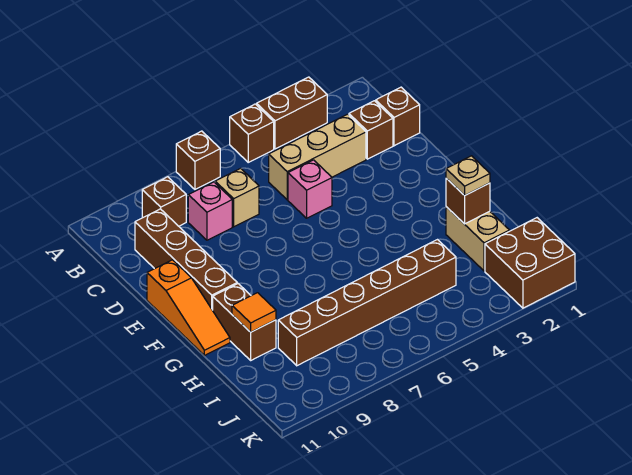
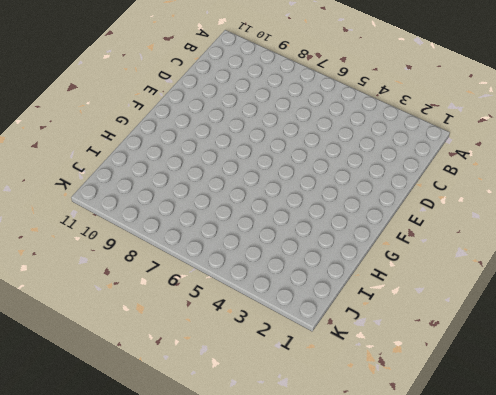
none -> brown 1x2 brick [257,77,327,149]
none -> brown 1x1 brick [230,104,274,162]
none -> brown 1x1 brick [176,131,220,189]

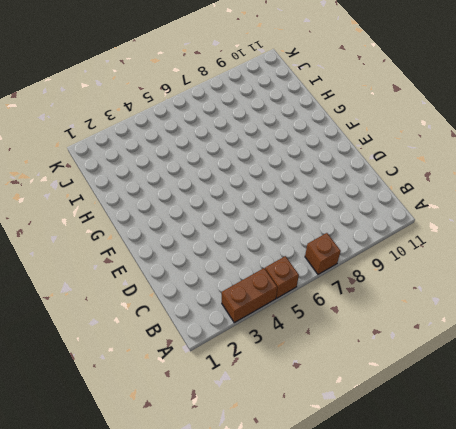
none -> brown 1x1 brick [142,177,186,226]
none -> brown 1x1 brick [376,87,420,146]
none -> brown 1x1 brick [349,101,393,159]

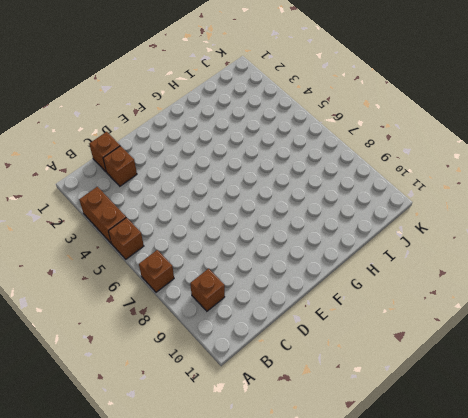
none -> tan 1x3 brick [269,114,366,200]
none -> tan 1x1 brick [215,168,259,227]
none -> pink 1x1 brick [188,182,232,240]

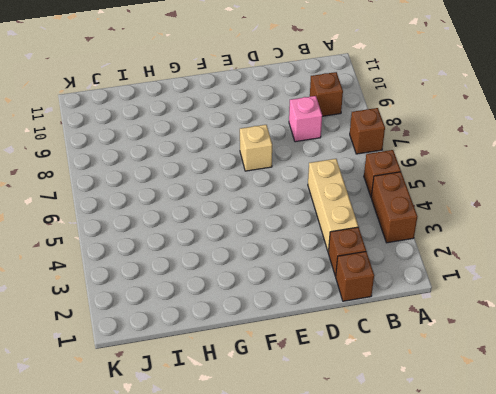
tan 1x1 brick [240,125,272,171] -> tan 1x1 brick moved to [215,168,259,227]
none -> brown 1x4 brick [135,209,237,310]
none -> pink 1x1 brick [288,160,332,218]
none -> orange 1x3 slope [147,260,230,356]

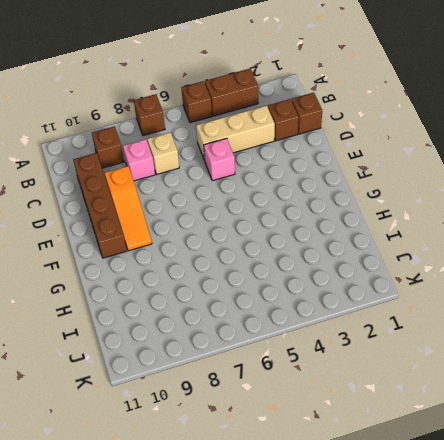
orange 1x3 slope [105,166,152,251] -> orange 1x3 slope moved to [147,260,230,356]
none -> brown 1x2 brick [213,284,276,360]
none -> tan 1x2 brick [446,207,509,271]
none -> brown 1x6 brick [278,240,456,366]

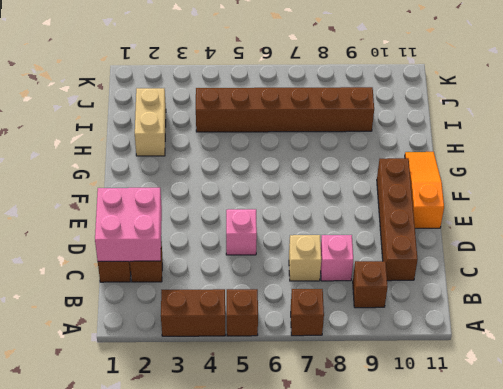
pink 2x2 brick [95,188,162,261] -> none
none -> tan 1x3 brick [269,114,366,200]
none -> brown 1x2 brick [213,284,276,360]
none -> brown 2x2 brick [485,218,575,308]

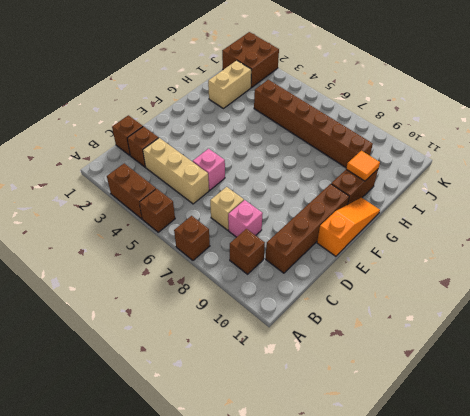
none -> brown 1x1 brick [446,178,490,224]
none -> tan 1x1 plate [446,156,490,195]

